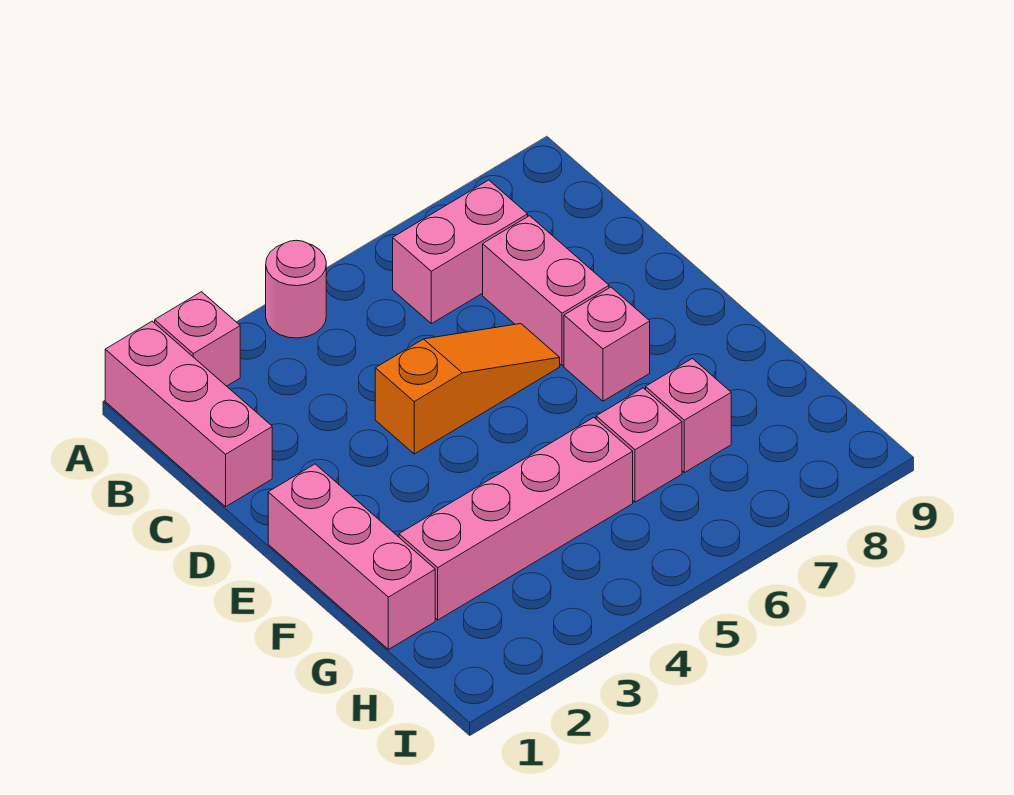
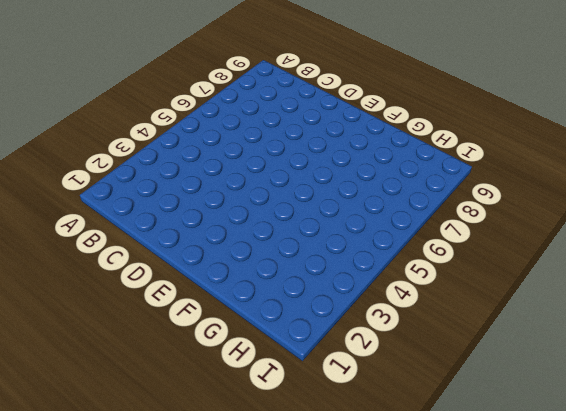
none -> pink 1x3 brick [105,321,272,507]
none -> pink 1x1 brick [155,292,240,386]

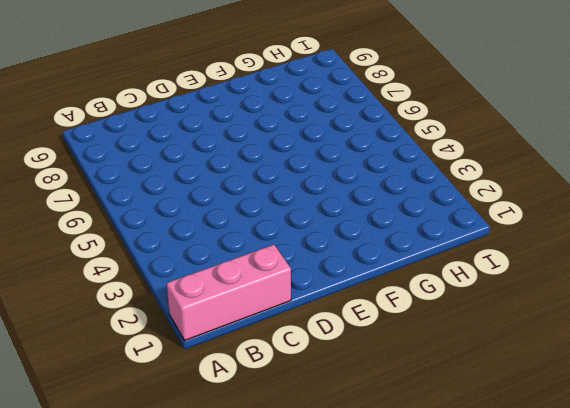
none -> pink 1x1 brick [155,292,240,386]
none -> pink 1x1 round brick [266,240,326,338]

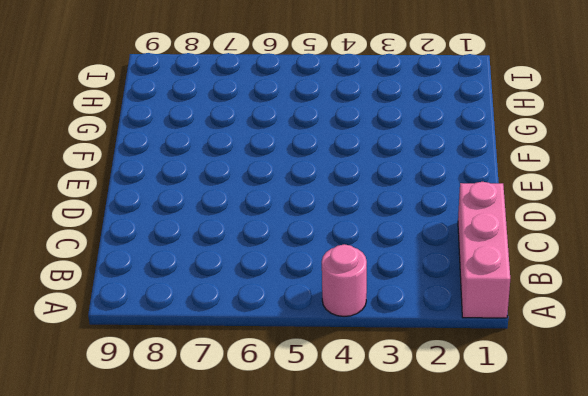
none -> pink 1x1 brick [155,292,240,386]
none -> pink 1x2 brick [393,180,528,324]

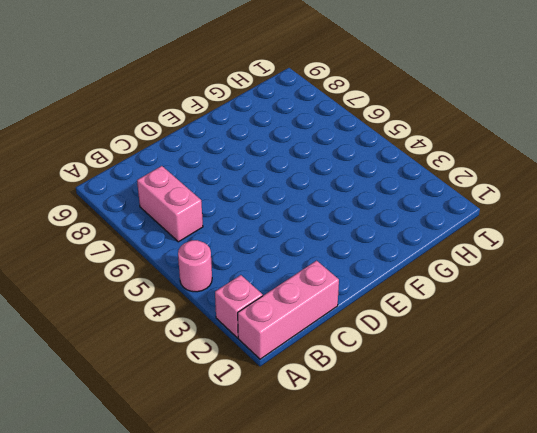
none -> pink 1x2 brick [483,216,609,366]
none -> orange 1x3 slope [375,324,560,454]

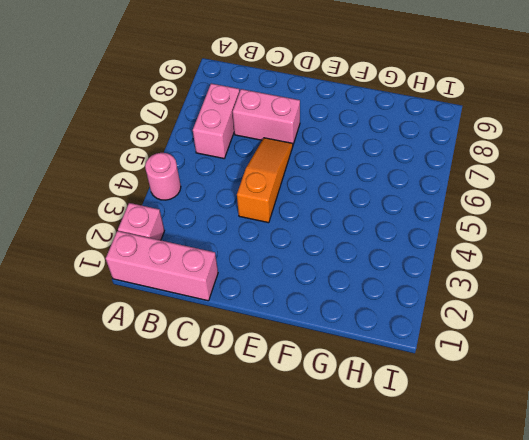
none -> pink 1x3 brick [268,464,435,649]
none -> pink 1x1 brick [564,287,650,401]

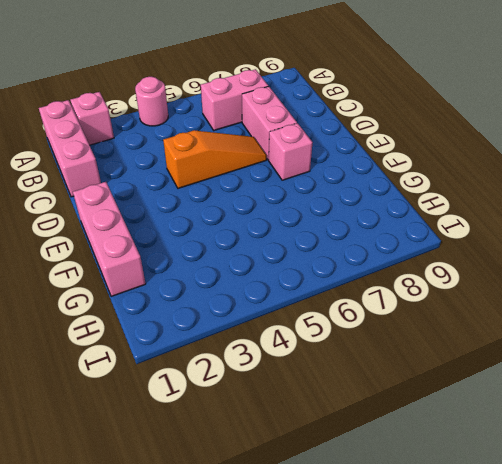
none -> pink 1x4 brick [399,418,633,620]
none -> pink 1x1 brick [596,388,682,502]

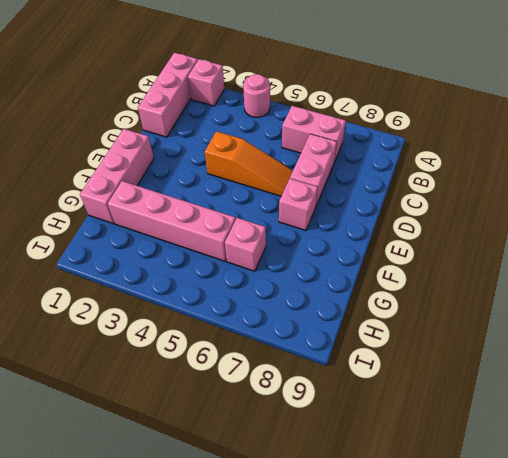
none -> pink 1x1 brick [646,359,731,473]

